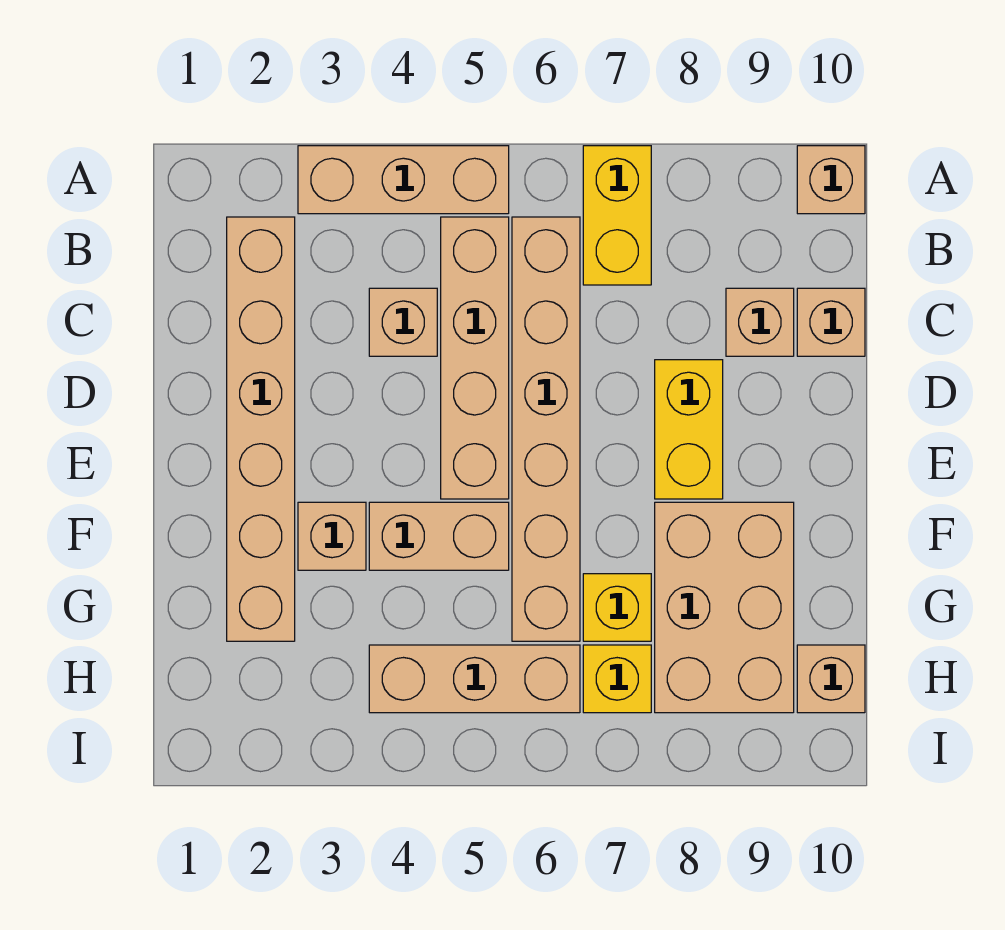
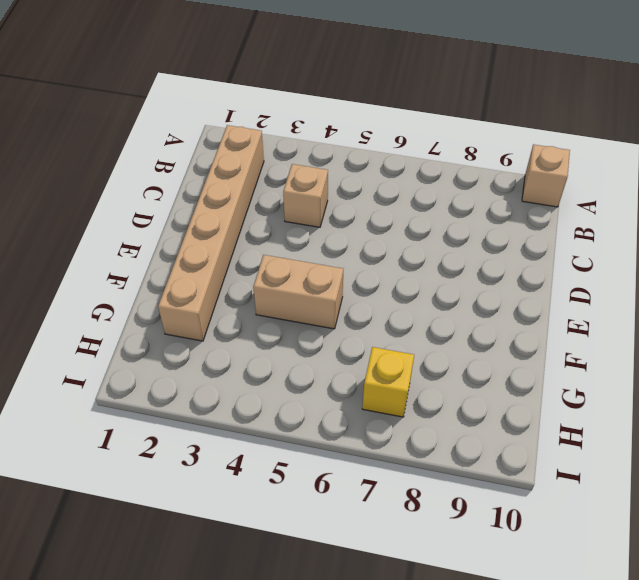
none -> tan 1x3 brick [298,146,509,214]
none -> yellow 1x2 brick [583,146,651,285]
none -> tan 1x4 brick [441,217,509,499]

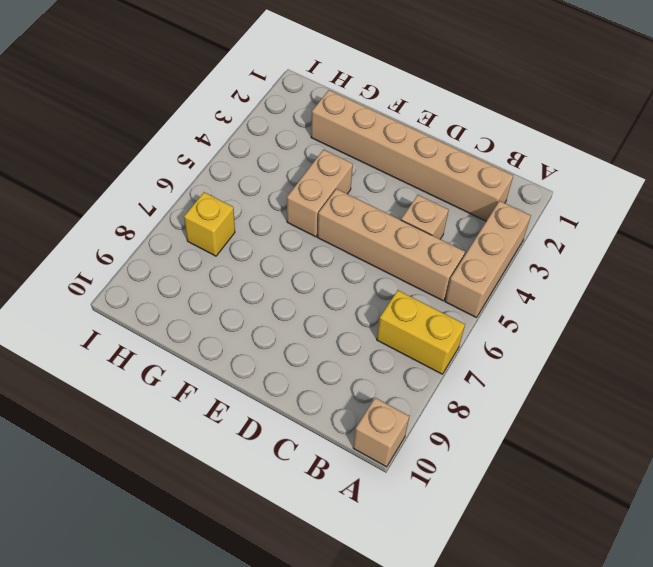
none -> tan 1x6 brick [512,217,580,641]
none -> tan 1x1 brick [726,288,794,356]
none -> tan 1x1 brick [797,288,865,356]

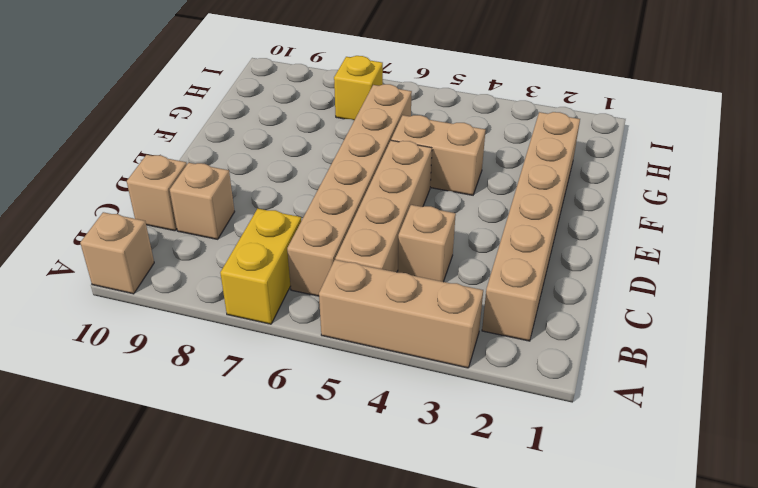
none -> yellow 1x2 brick [655,360,723,499]
none -> tan 1x1 brick [298,502,366,570]
none -> tan 2x3 brick [655,502,794,713]

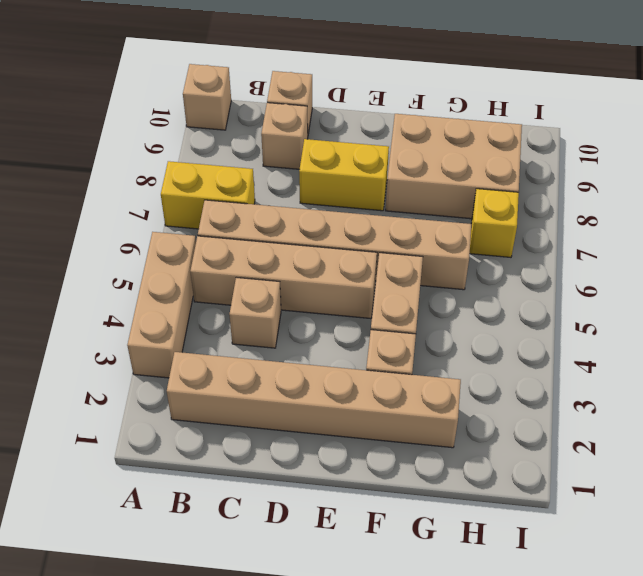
none -> yellow 1x1 brick [583,574,651,641]
none -> tan 1x3 brick [369,645,580,713]
none -> tan 1x1 brick [797,645,865,713]

